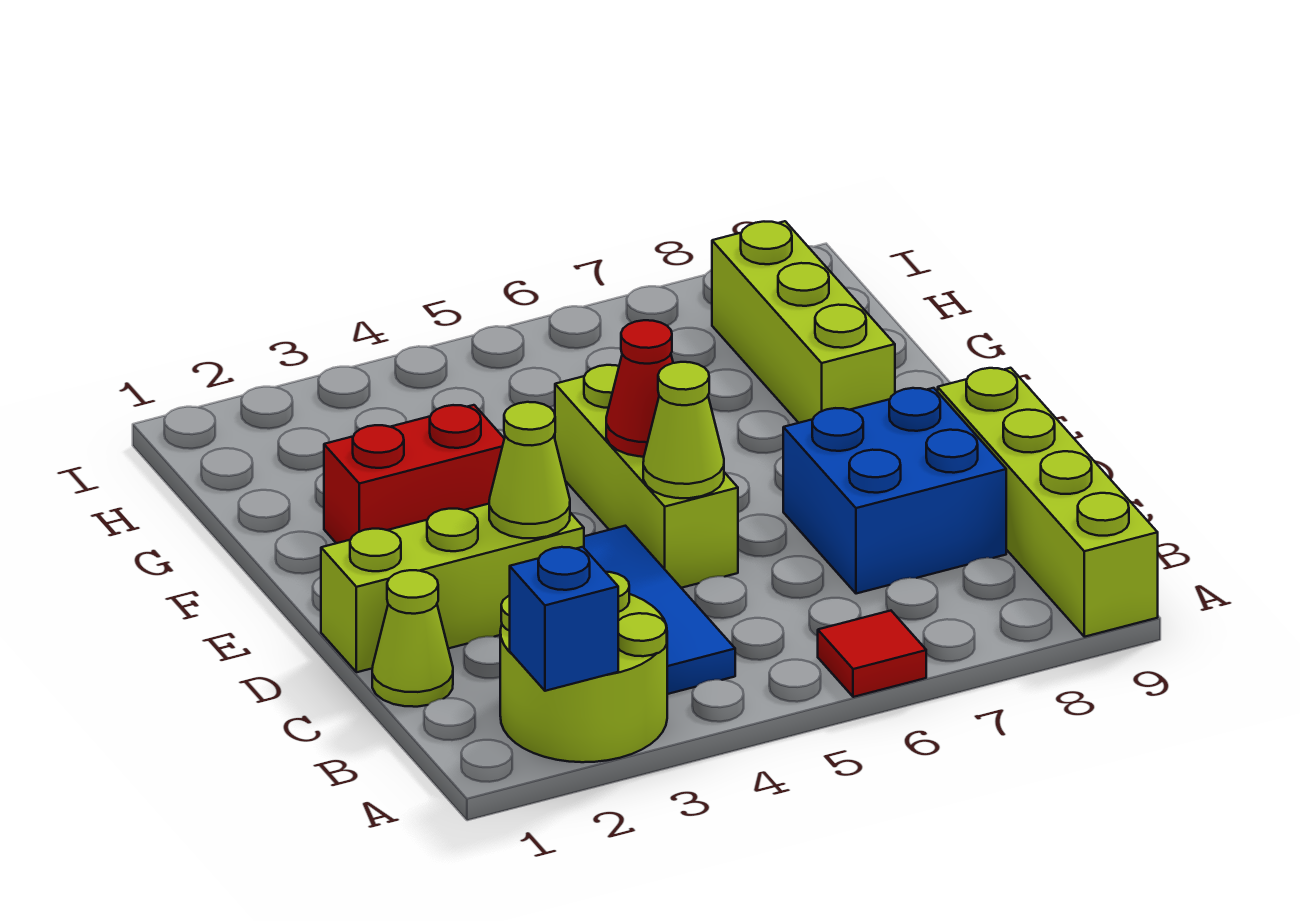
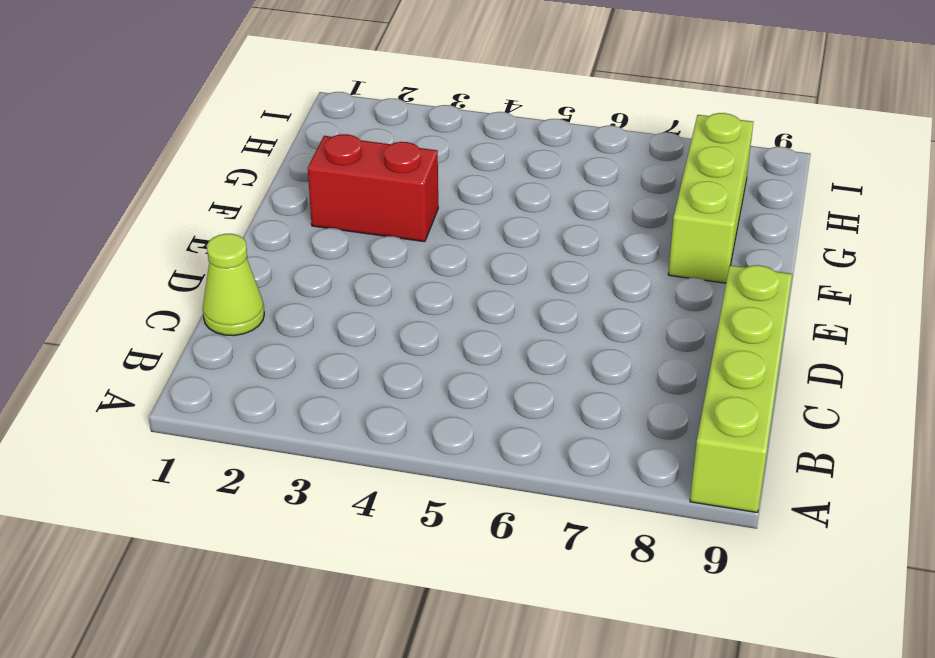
none -> lime 2x2 round brick [500,572,667,762]
none -> red 1x1 tile [818,611,926,697]
none -> blue 1x3 tile [584,526,735,694]

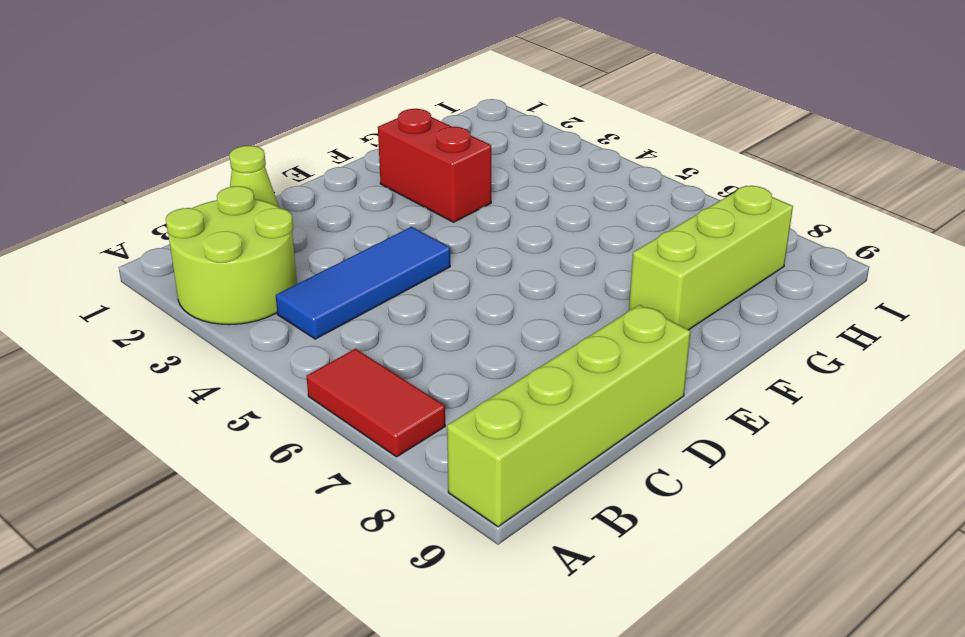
red 1x2 tile [306,349,445,457] -> red 1x1 tile [818,611,926,697]
none -> blue 2x2 brick [783,388,1006,594]
none -> lime 1x3 brick [321,504,584,672]
none -> lime 1x3 brick [555,365,738,588]

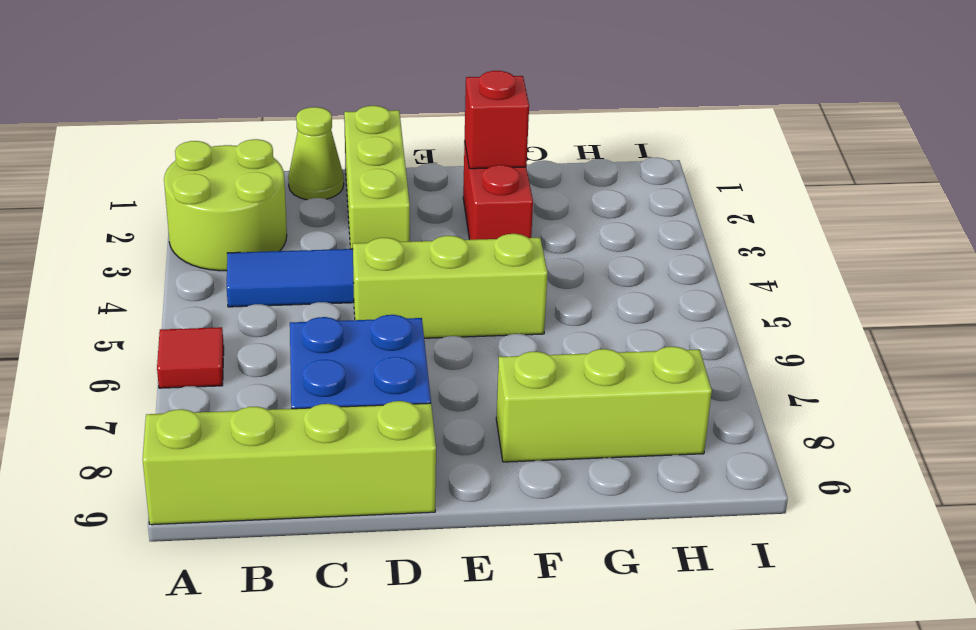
red 1x1 brick [465,71,529,169] -> none
none -> blue 1x1 brick [510,547,618,691]
none -> lime 1x1 cone [489,402,570,538]
none -> lime 1x1 cone [643,362,724,498]

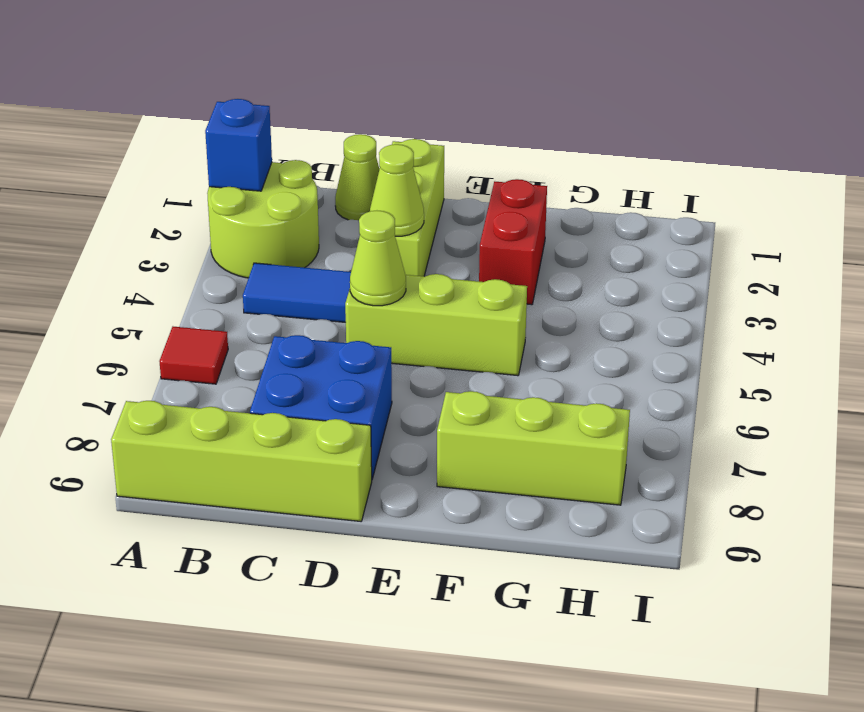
none -> red 1x1 cone [606,320,673,457]

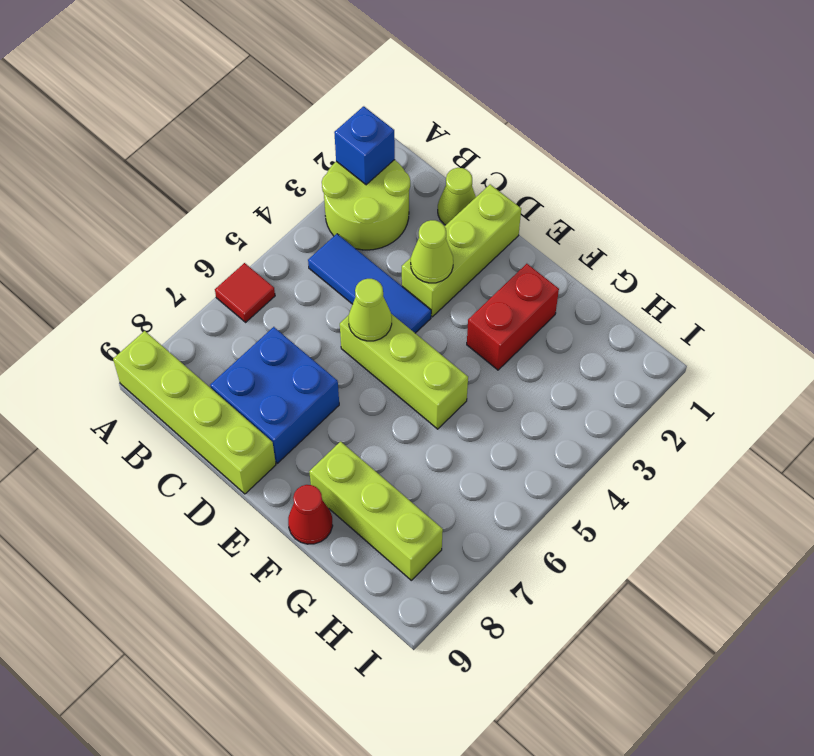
red 1x1 cone [288,485,333,544] -> red 1x1 cone moved to [606,320,673,457]

